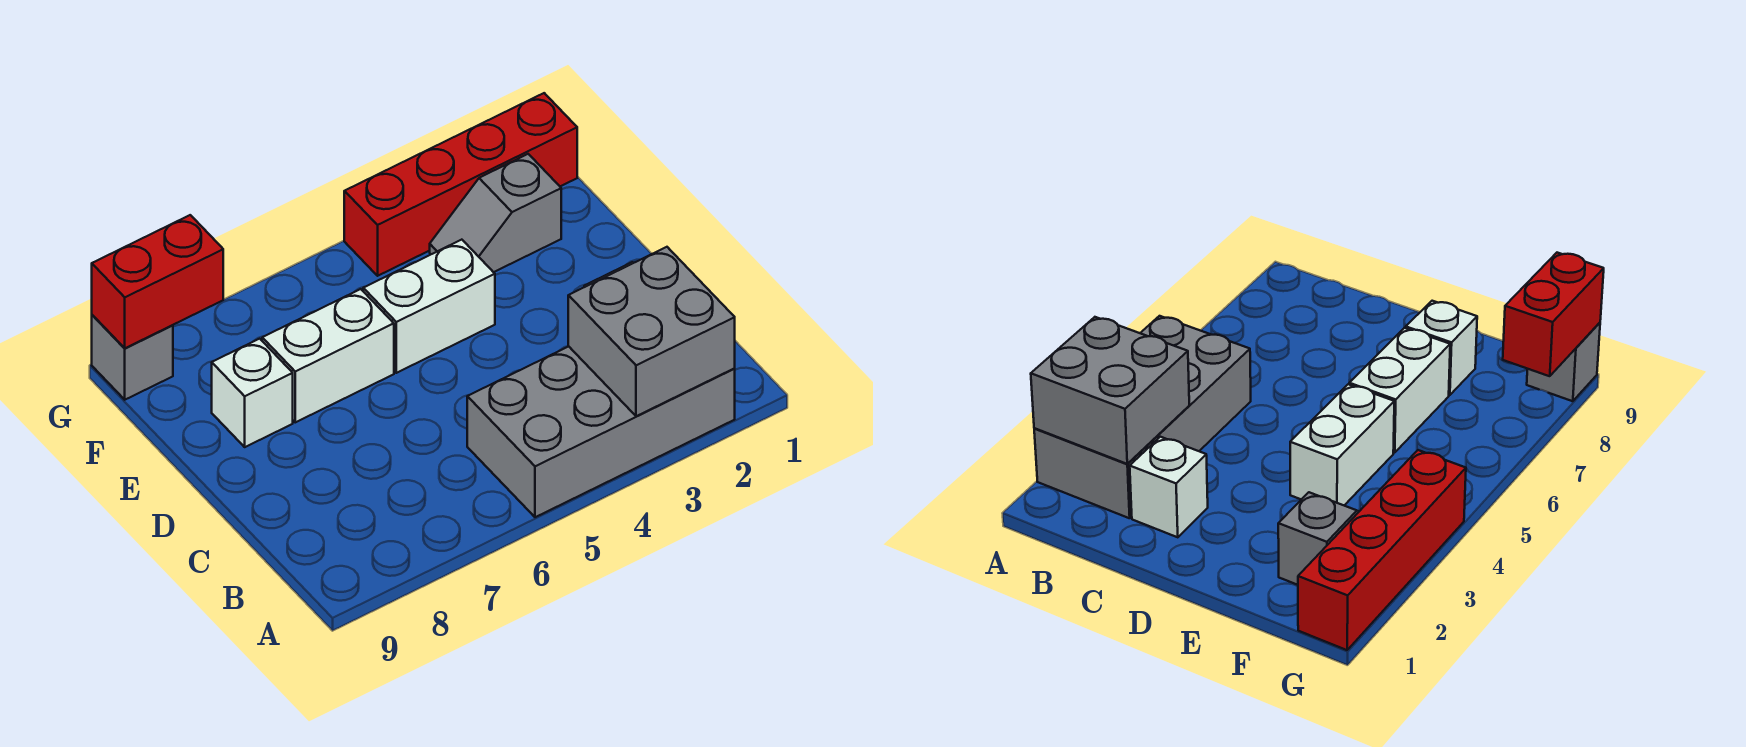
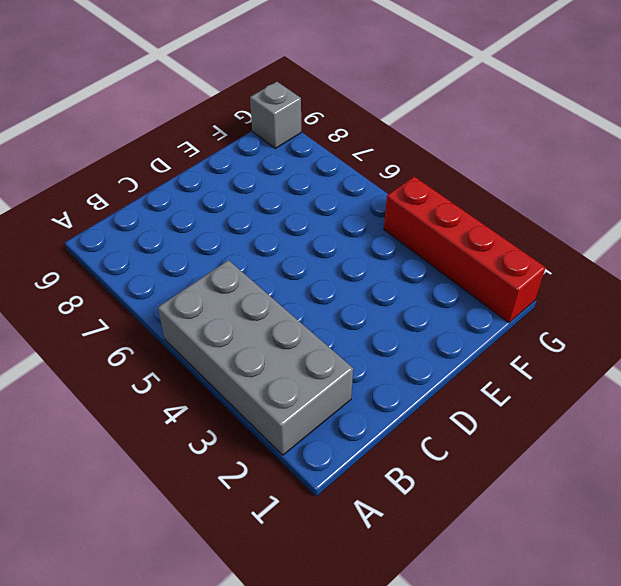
none -> white 1x1 brick [1130,437,1208,537]
none -> white 1x2 brick [363,240,495,373]

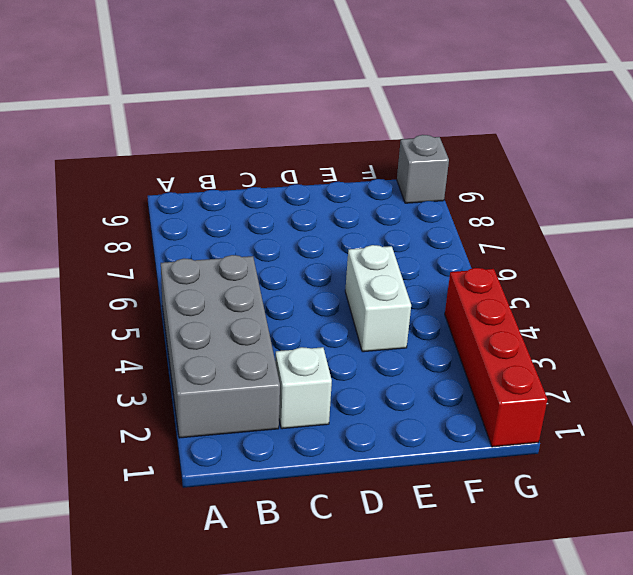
none -> white 1x2 brick [262,289,394,422]
none -> white 1x1 brick [212,339,293,447]

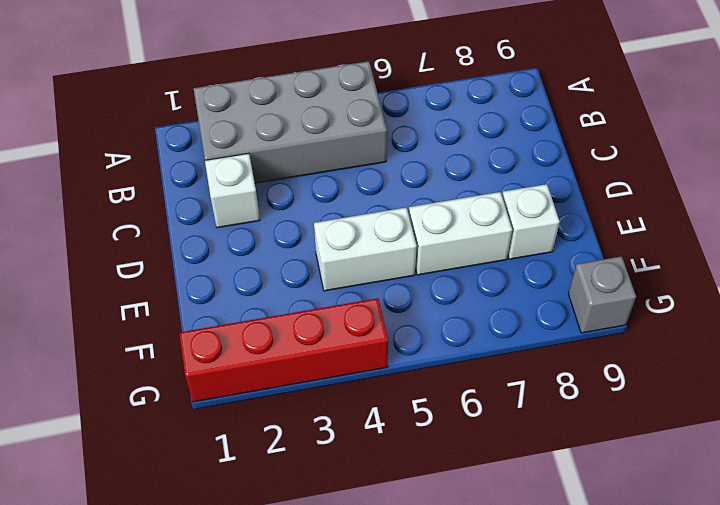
none -> grey 1x2 slope [430,154,561,272]
none -> grey 2x2 brick [568,247,735,416]

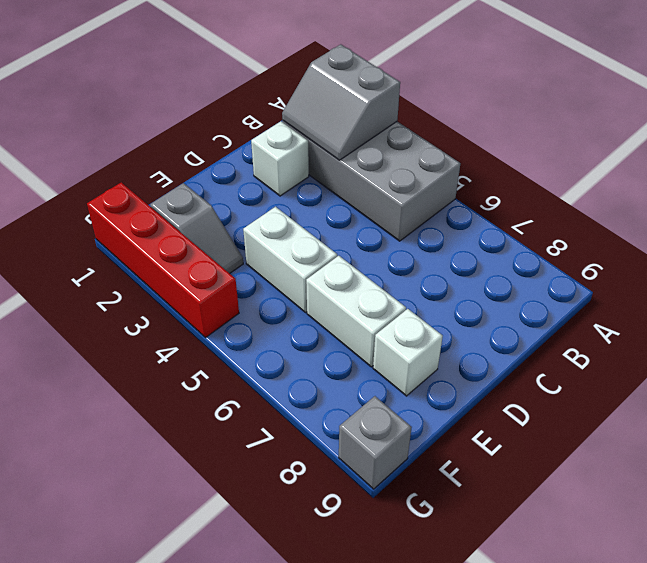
grey 2x2 slope [282,44,400,160] -> grey 2x2 brick [568,247,735,416]
none -> red 1x2 brick [92,215,223,348]

